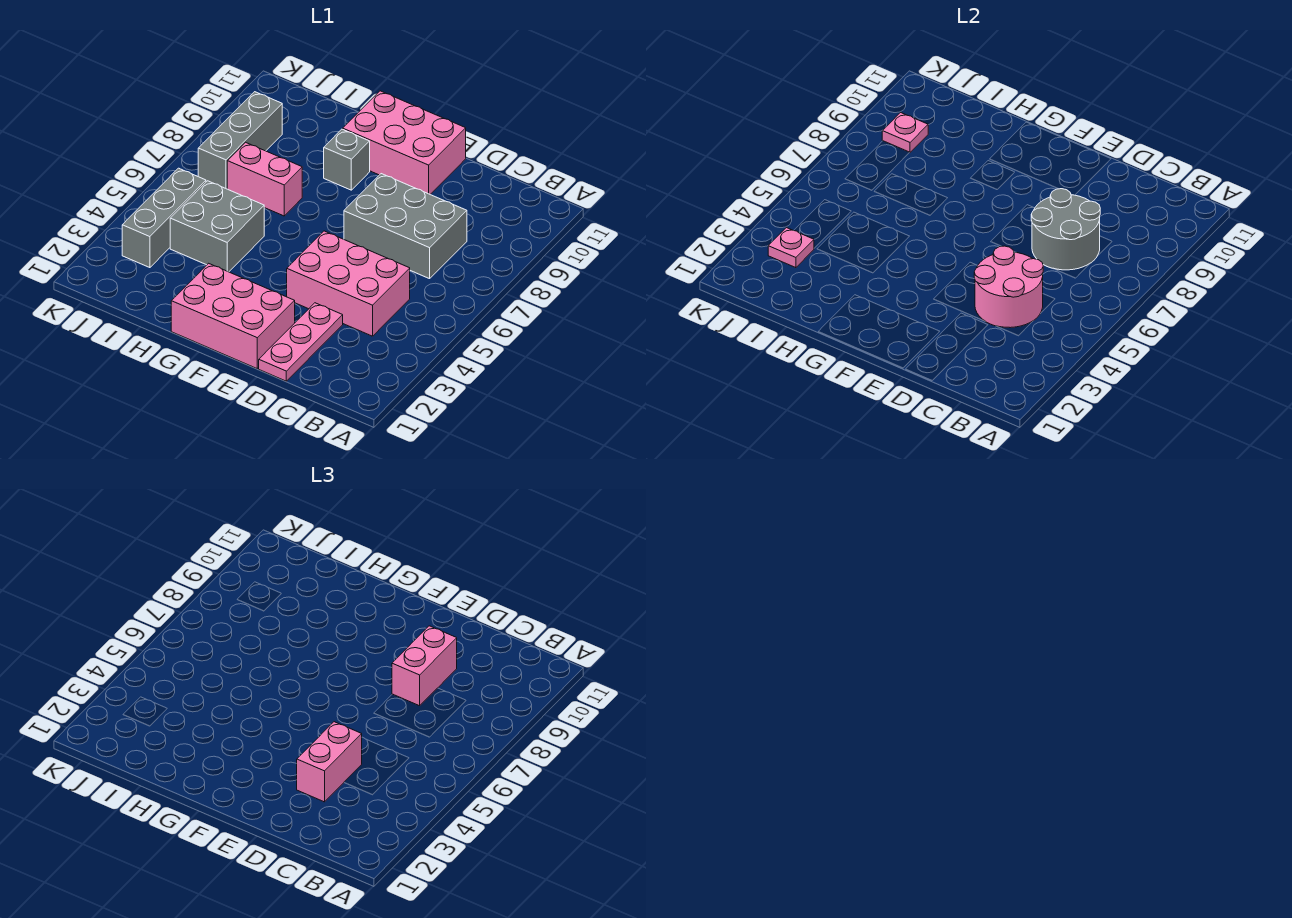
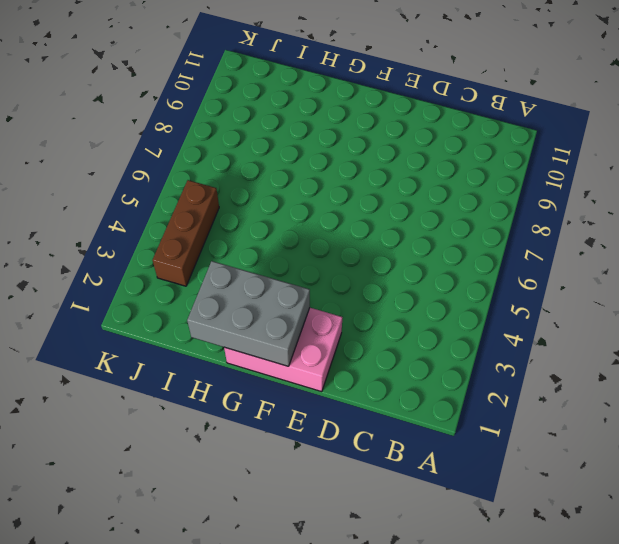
grey 2x3 brick [187,261,310,366] -> grey 2x3 brick moved to [344,174,467,279]
brown 1x3 brick [153,180,219,286] -> grey 1x3 brick [122,168,206,268]
none -> pink 2x3 brick [287,231,410,336]
none -> pink 1x3 plate [259,303,343,381]
none -> pink 2x3 brick [343,91,466,194]

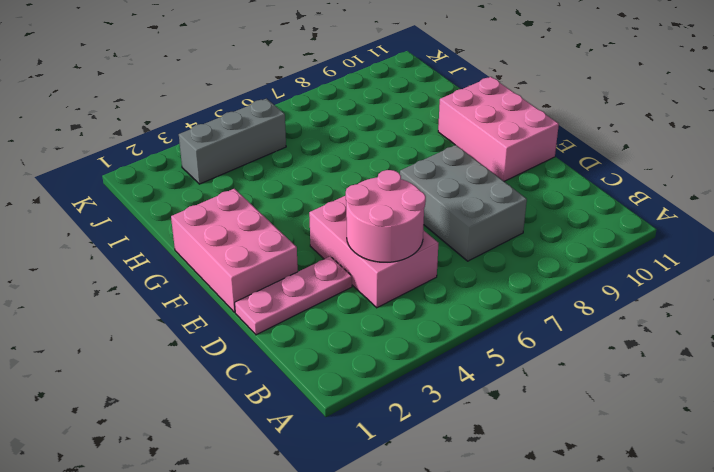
none -> grey 1x1 brick [324,129,370,190]
none -> grey 2x2 brick [170,181,264,272]
none -> pink 1x2 brick [227,142,302,216]

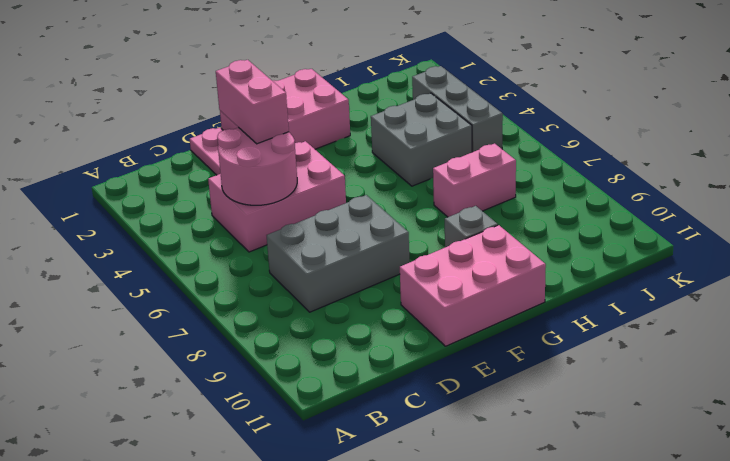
none -> grey 1x3 brick [198,92,282,189]
none -> grey 2x2 round brick [1031,189,1100,270]
none -> pink 1x1 plate [768,228,814,268]

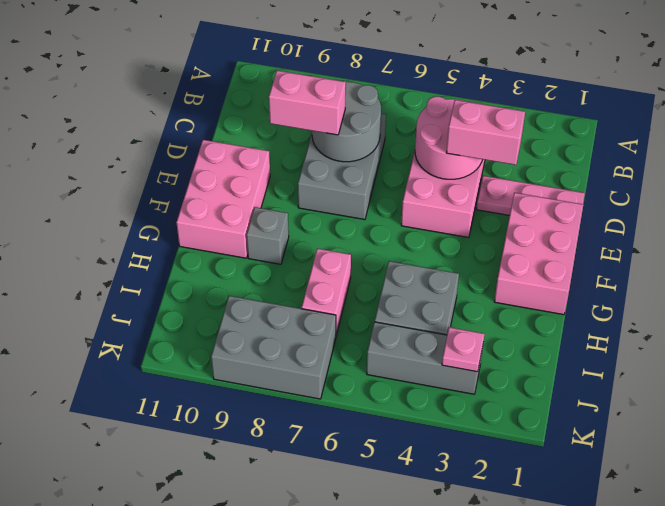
grey 2x3 brick [211,296,336,399] -> grey 1x3 brick [198,92,282,189]
none -> pink 1x1 plate [882,113,928,153]

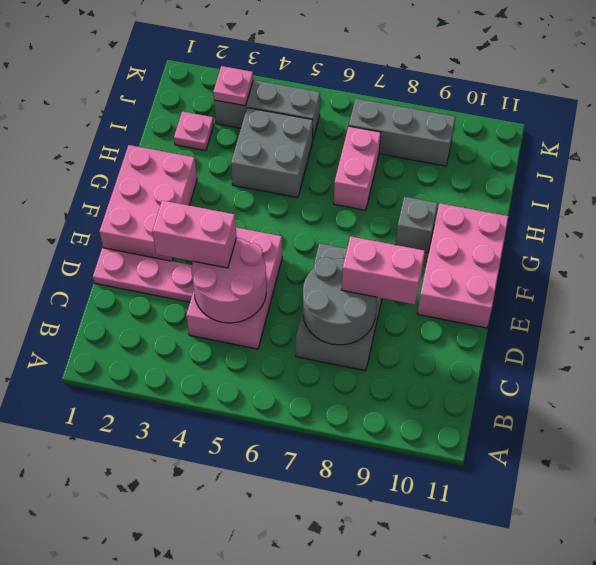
pink 1x1 plate [174,112,214,151] -> pink 1x1 plate moved to [882,113,928,153]

